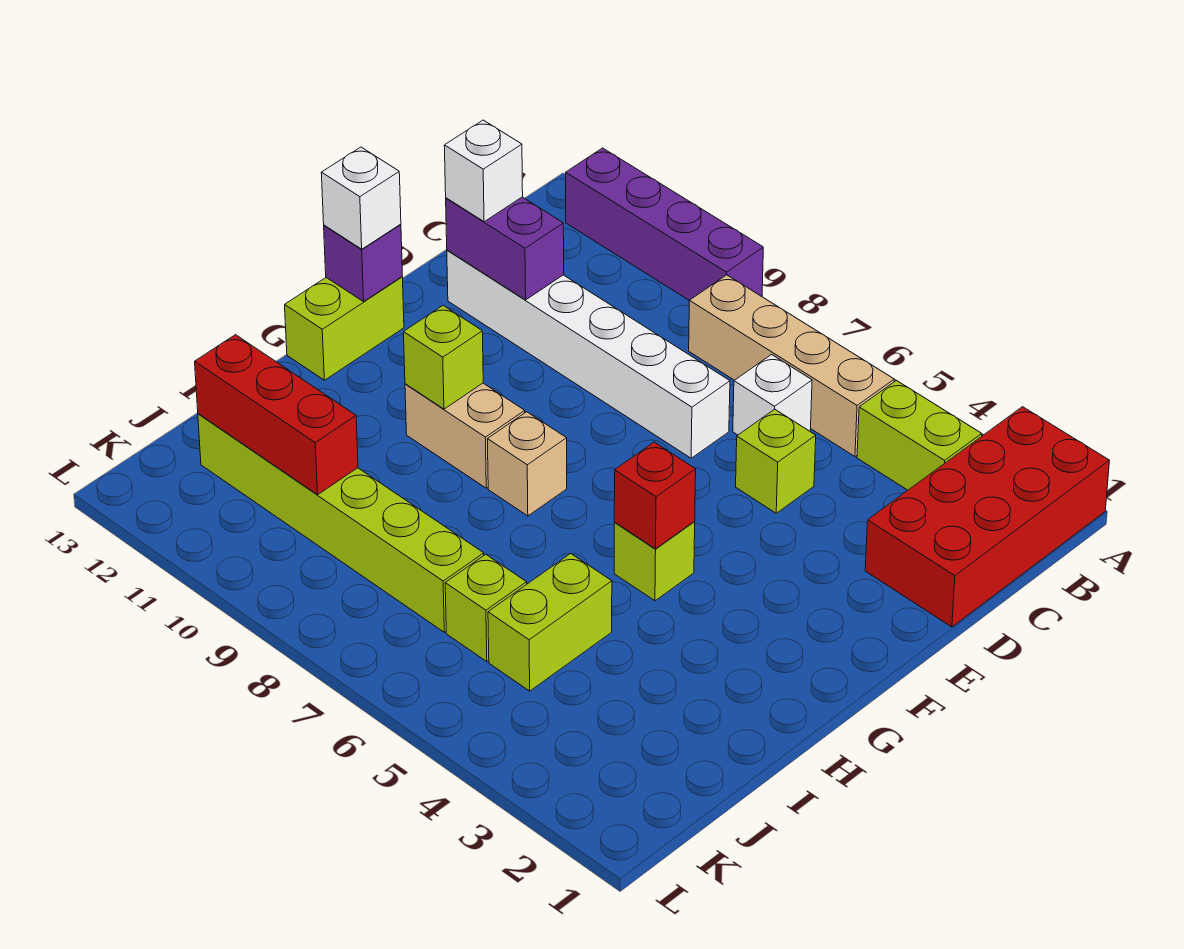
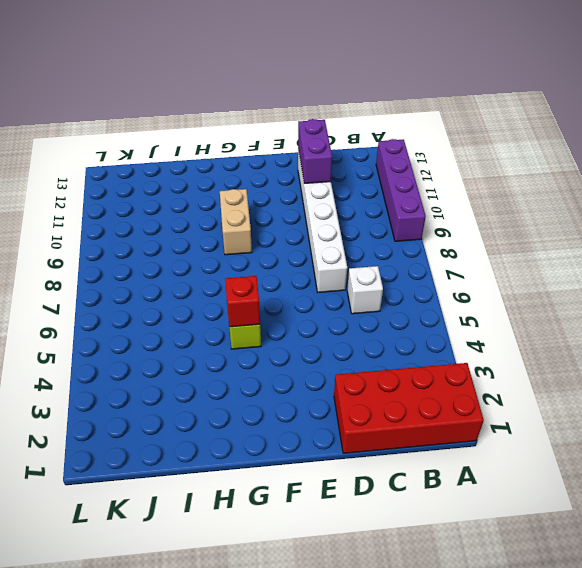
none -> lime 1x2 brick [857,380,982,490]
none -> tan 1x4 brick [689,275,894,456]
none -> lime 1x1 brick [736,409,816,513]

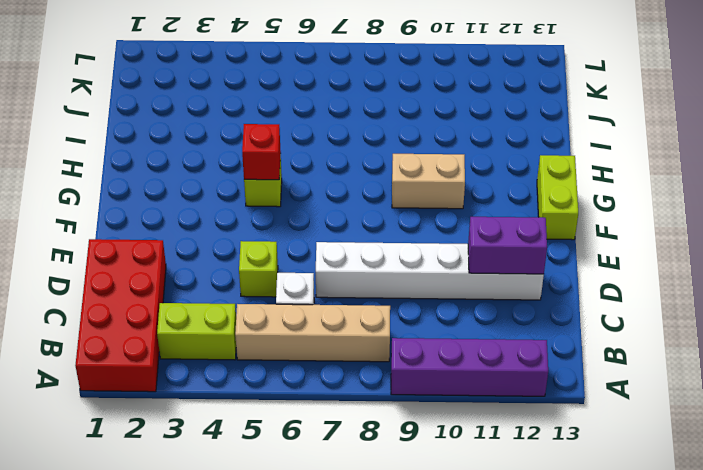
none -> tan 1x1 brick [488,412,567,516]
none -> lime 1x2 brick [488,553,612,691]
none -> lime 1x1 brick [445,554,527,662]

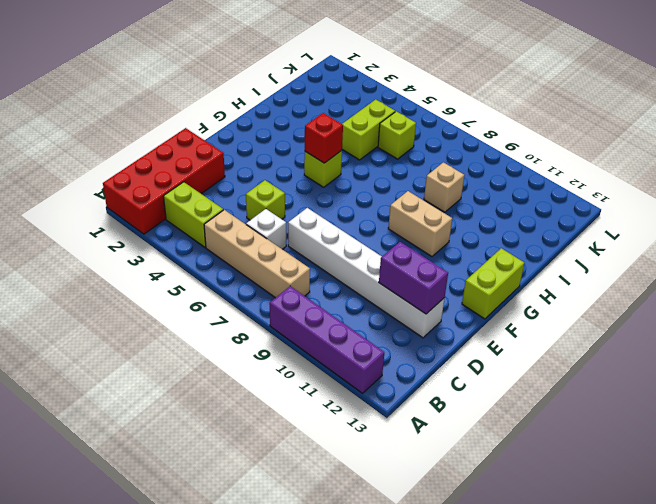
tan 1x1 brick [424,162,464,212] -> tan 1x1 brick moved to [488,412,567,516]
none -> lime 1x6 brick [198,414,484,632]
none -> purple 1x1 brick [324,224,402,302]
none -> lime 1x1 brick [404,306,483,409]

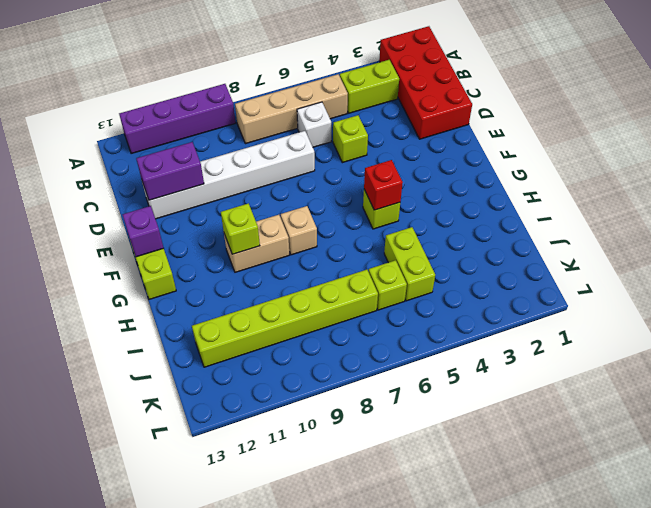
none -> red 1x3 brick [195,335,358,495]
none -> white 1x1 brick [444,120,523,222]
none -> white 1x1 brick [321,147,401,249]

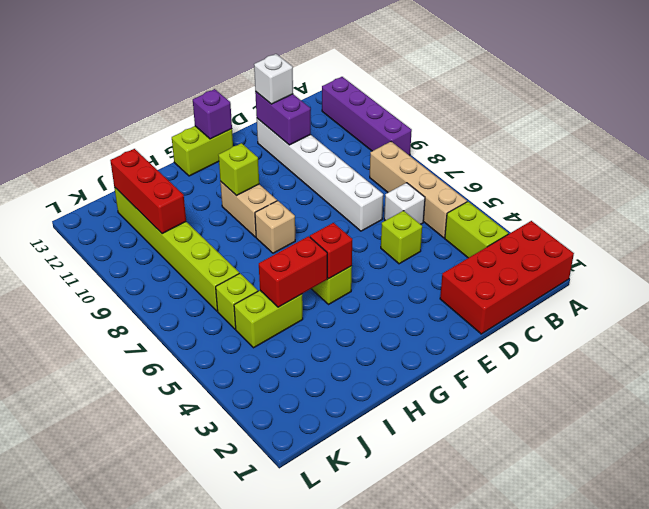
red 1x2 brick [259,236,327,307] -> none
none -> white 1x1 brick [321,147,401,249]

